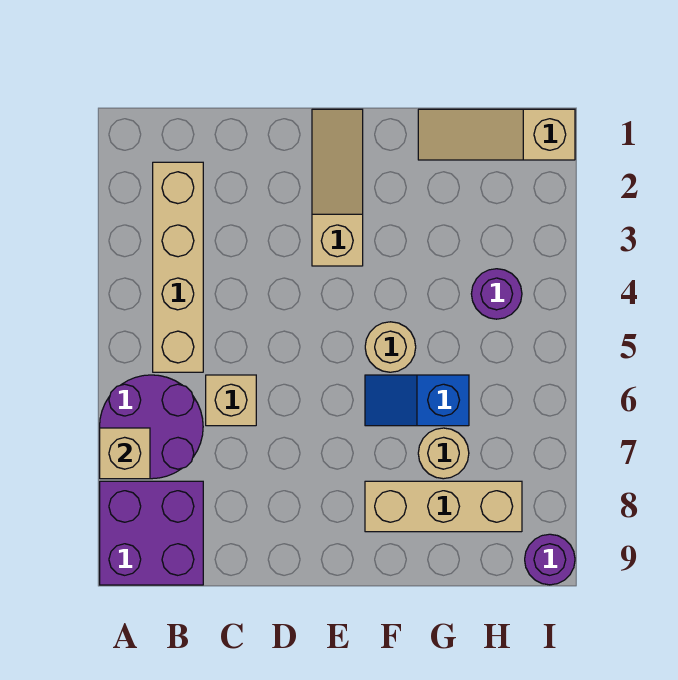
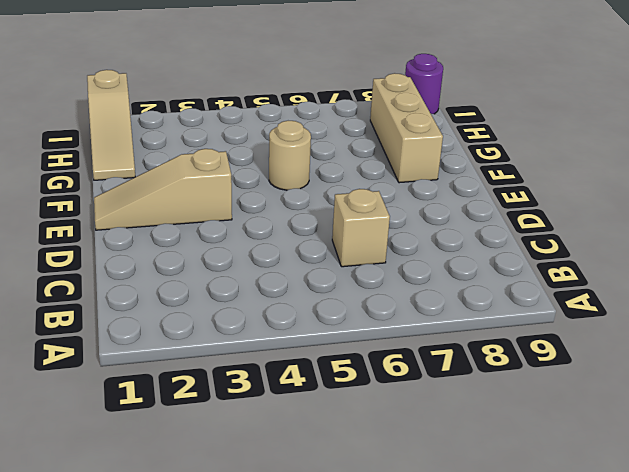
none -> purple 2x2 round brick [100,375,203,479]
none -> purple 2x2 brick [100,481,203,585]
none -> tan 1x4 brick [153,162,203,372]

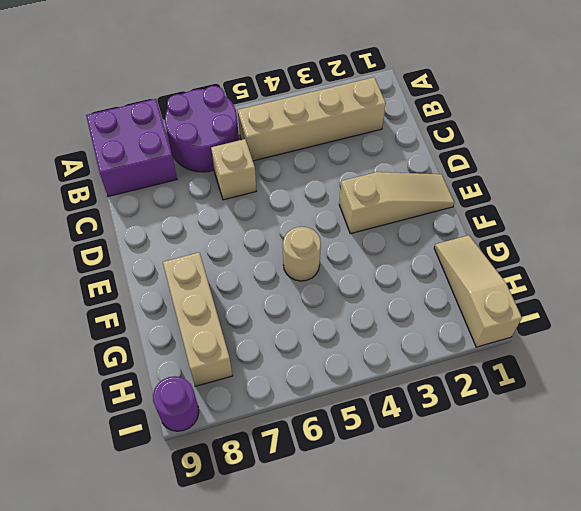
none -> blue 1x2 slope [365,375,469,426]
none -> tan 1x1 round brick [418,428,469,479]
none -> purple 1x1 round brick [471,269,522,319]

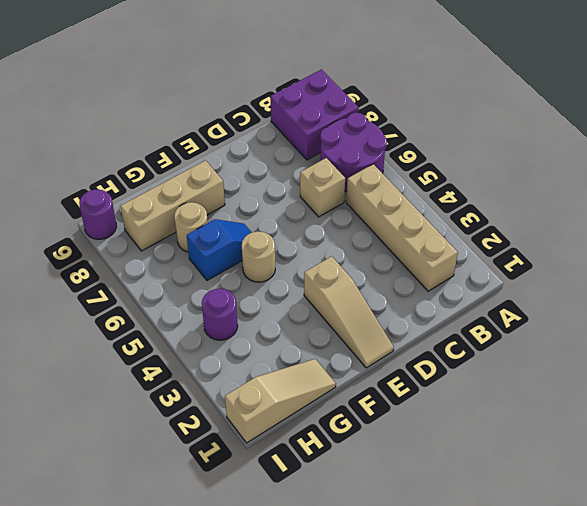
none -> tan 1x1 brick [100,428,150,479]

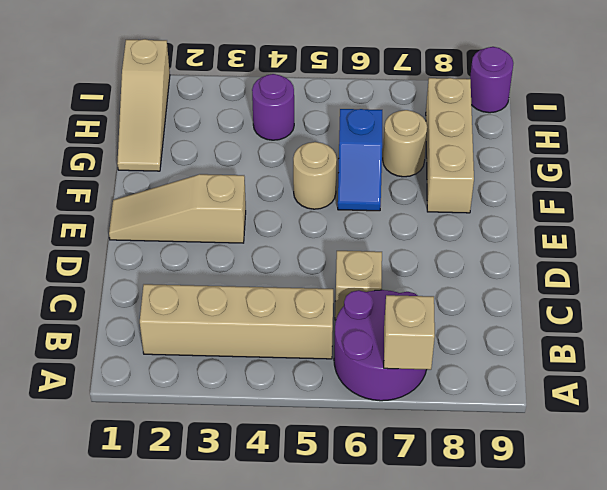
none -> purple 2x2 brick [100,481,203,585]

